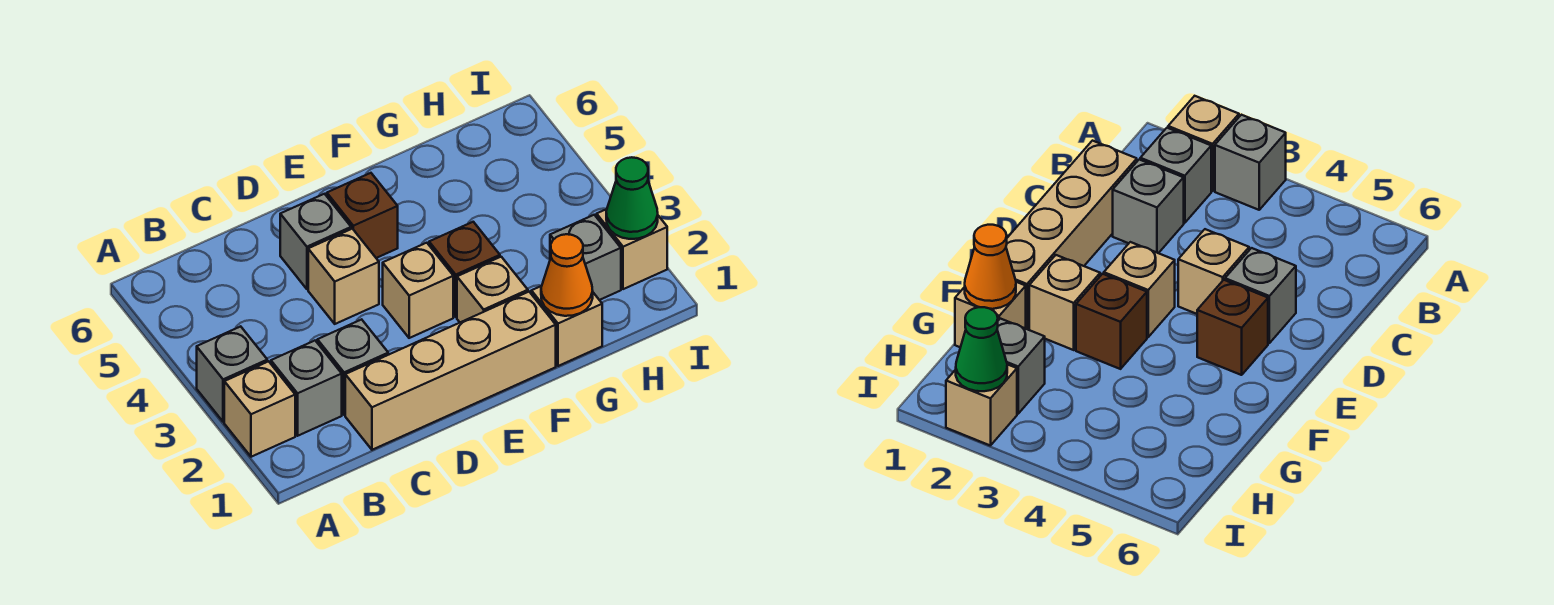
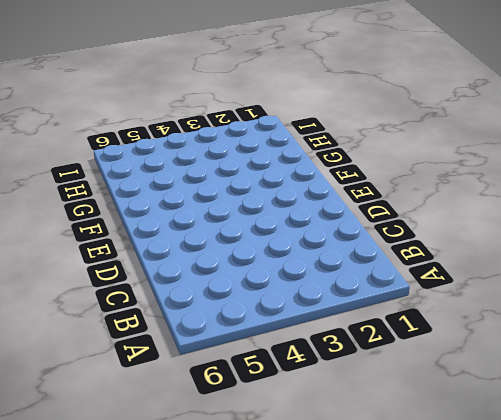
none -> tan 1x1 brick [224,361,295,457]
none -> grey 1x1 brick [197,326,267,422]
none -> grey 1x1 brick [271,341,342,436]

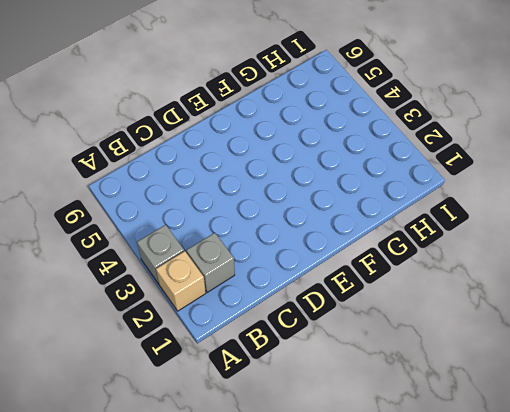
none -> tan 1x4 brick [345,292,556,450]
none -> grey 1x1 brick [317,319,388,415]
none -> tan 1x1 brick [308,229,379,324]

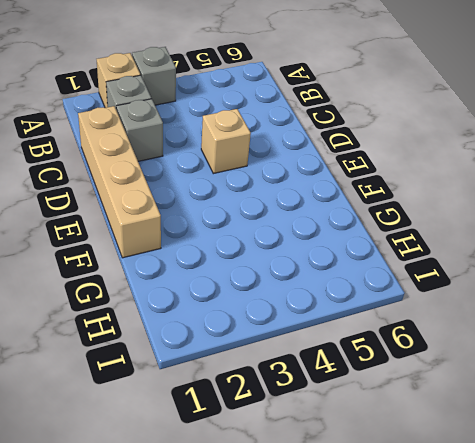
none -> grey 1x1 brick [280,194,351,289]
none -> tan 1x1 brick [383,243,453,338]
none -> brown 1x1 brick [327,173,398,258]

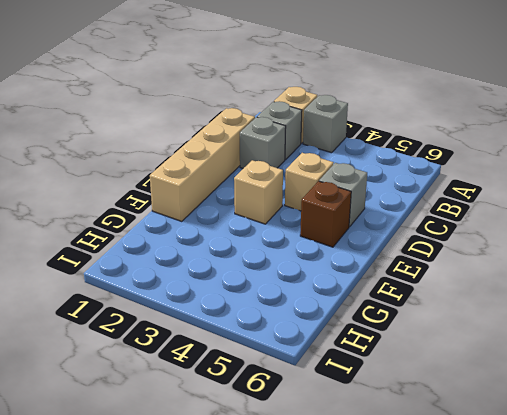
none -> tan 1x1 brick [457,257,528,322]
none -> brown 1x1 brick [429,222,500,317]
none -> tan 1x1 brick [531,286,602,366]

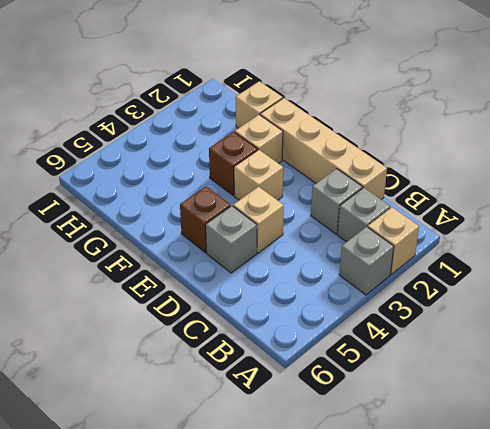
none -> grey 1x1 brick [550,215,621,300]
none -> tan 1x1 brick [597,209,667,289]
none -> orange 1x1 cone [541,234,593,316]

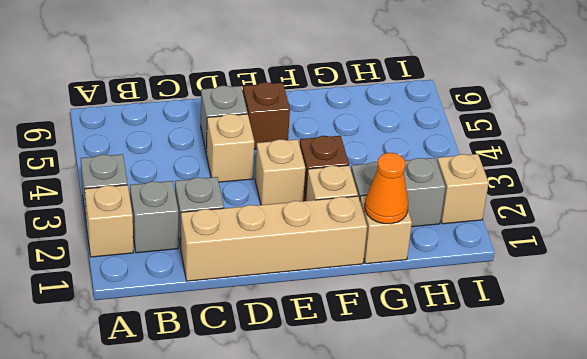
grey 1x2 brick [351,158,445,227] -> grey 1x1 brick [550,215,621,300]
none -> green 1x1 cone [606,157,658,239]

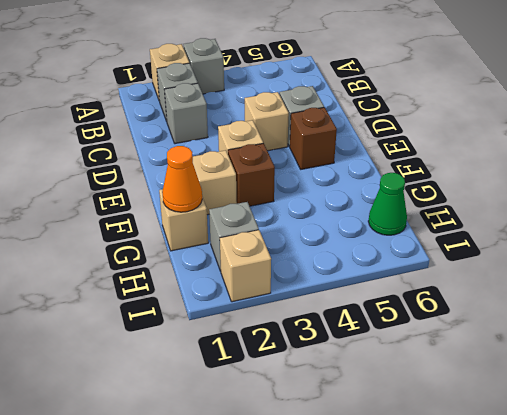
green 1x1 cone [368,173,407,235] -> green 1x1 cone moved to [606,157,658,239]
none -> tan 1x4 brick [345,292,556,450]

